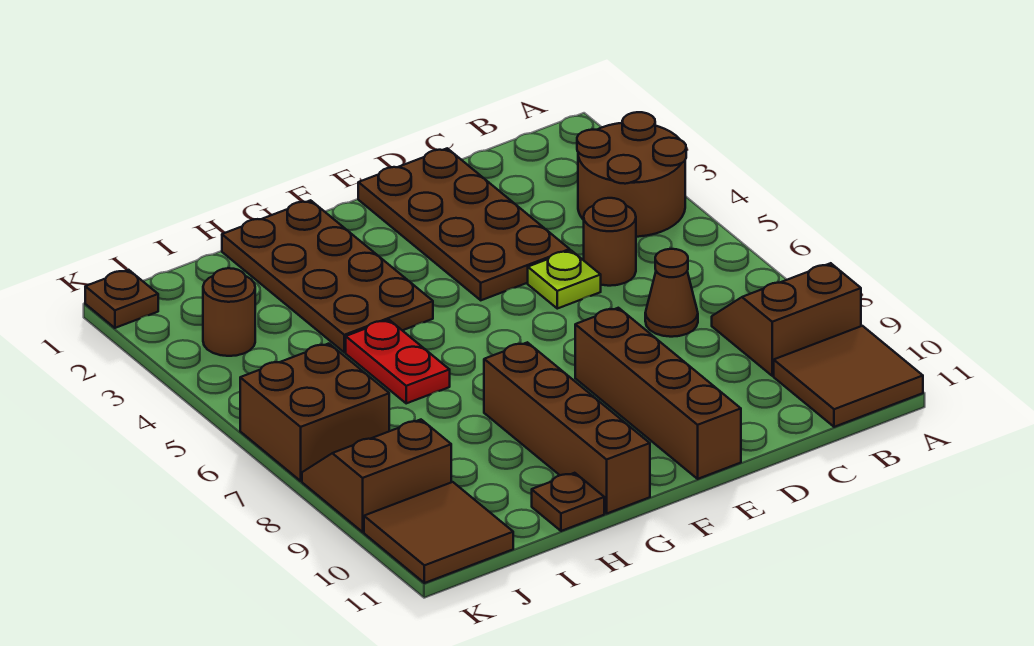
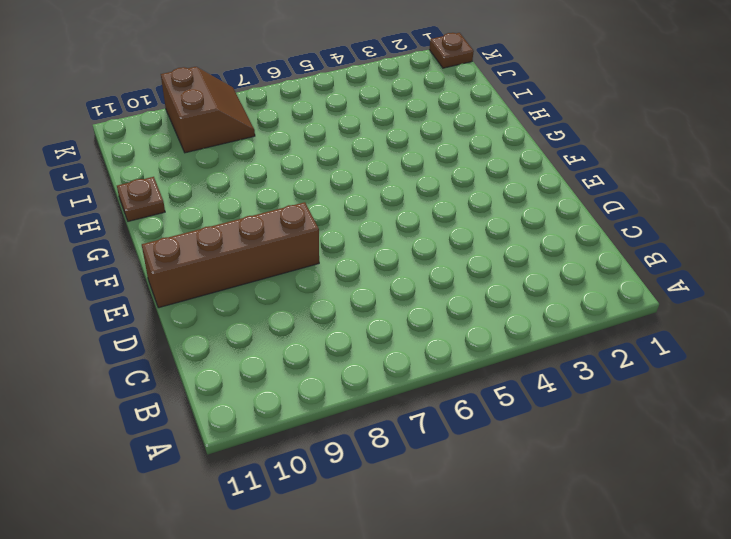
none -> brown 2x2 round brick [577,112,686,237]
none -> brown 2x2 slope [712,263,861,376]
none -> brown 2x2 tile [774,326,923,427]

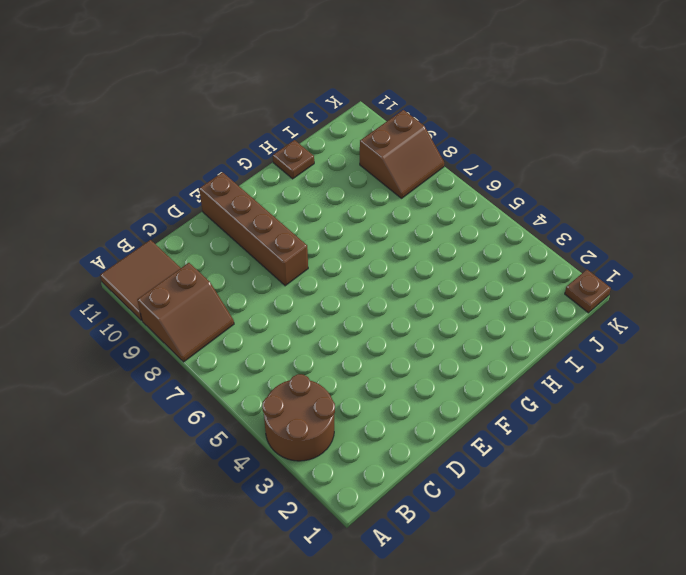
none -> brown 1x1 round brick [584,198,636,286]
none -> brown 1x1 cone [645,249,698,337]
none -> brown 2x4 plate [358,148,570,300]

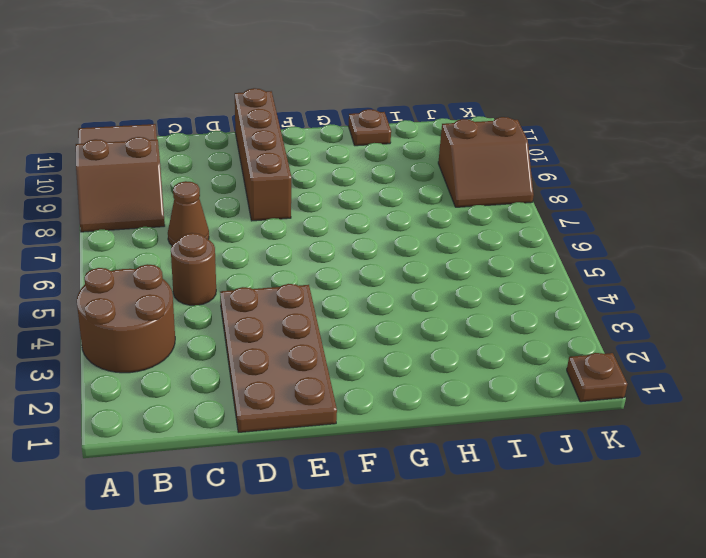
none -> lime 1x1 plate [528,250,601,309]
none -> brown 2x4 plate [222,200,433,352]
none -> brown 1x4 brick [484,342,650,514]

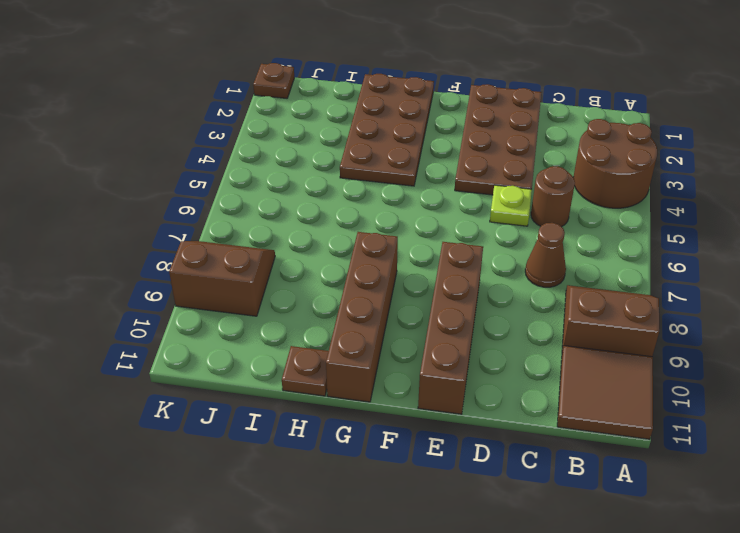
none -> red 1x2 plate [346,320,450,403]
none -> brown 1x1 round brick [203,268,255,356]
none -> brown 2x2 brick [240,344,389,481]

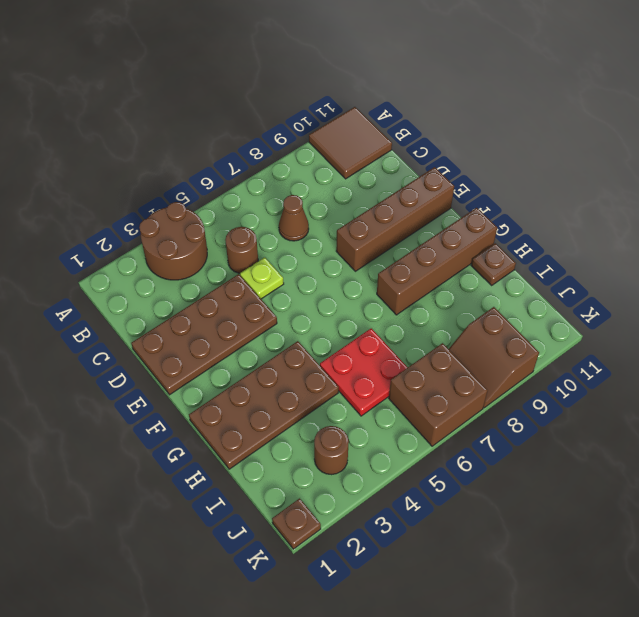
red 2x2 plate [320,328,408,416] -> red 1x2 plate [346,320,450,403]
none -> brown 2x2 slope [712,263,861,376]
none -> brown 2x2 tile [364,482,513,583]

